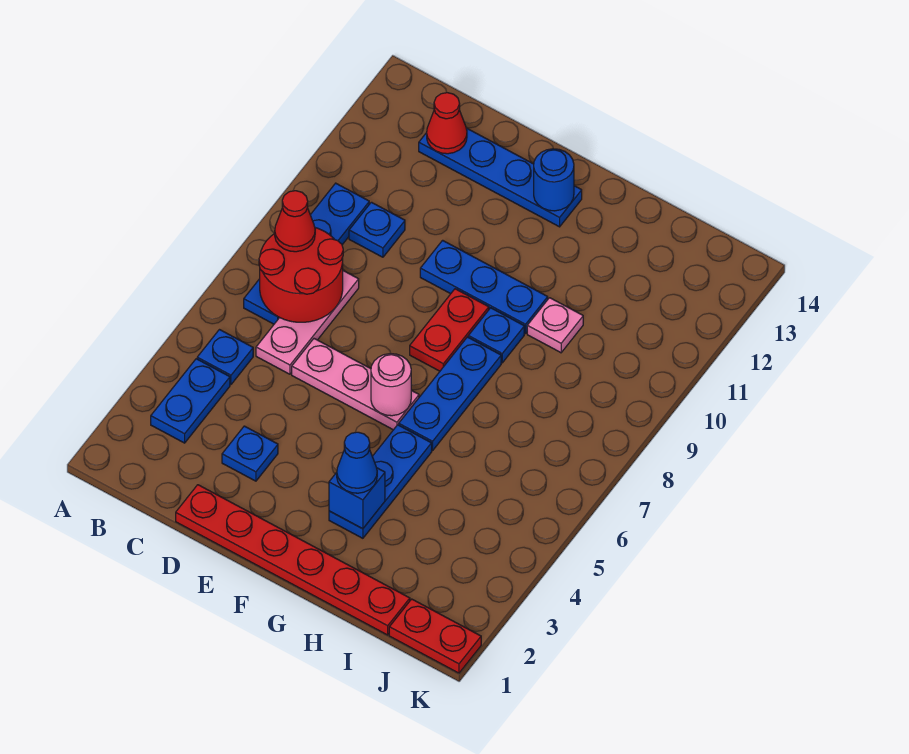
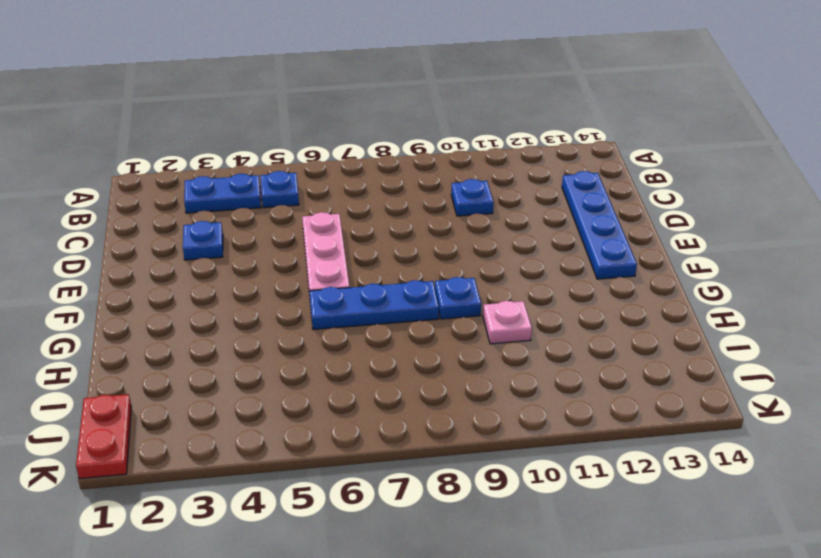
none -> blue 1x4 plate [244,183,369,324]
none -> pink 1x3 plate [256,271,359,374]
none -> red 1x6 plate [176,485,410,635]

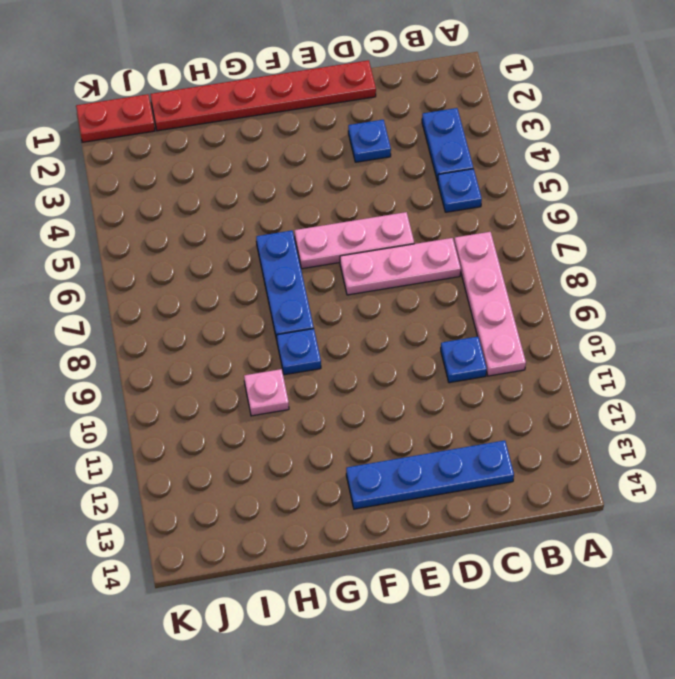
pink 1x4 plate [454,232,526,376] -> blue 1x4 plate [244,183,369,324]
pink 1x3 plate [340,238,461,295] -> pink 1x3 plate turned to [256,271,359,374]
none -> blue 1x3 plate [420,240,548,334]
none -> red 1x2 plate [410,289,489,371]
none -> blue 1x3 plate [329,425,432,538]

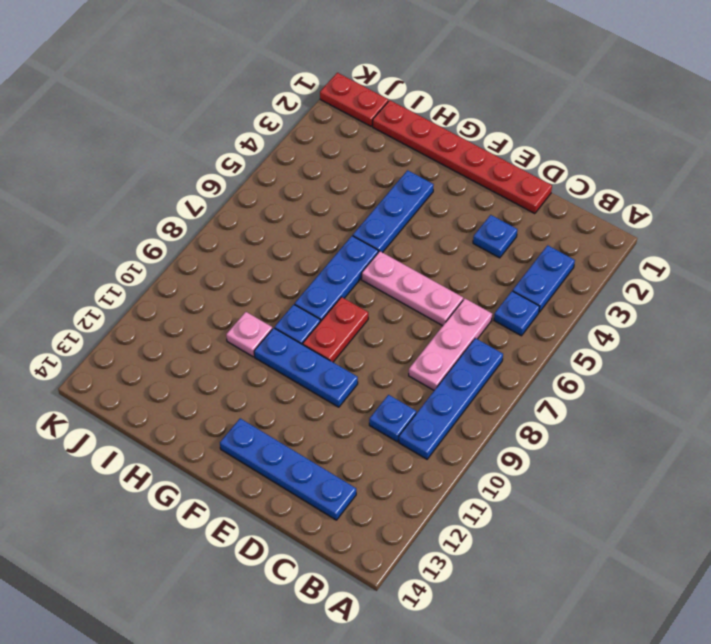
none -> red 2x2 round brick [259,228,343,322]
none -> red 1x1 cone [427,93,467,154]
none -> pink 1x1 round brick [371,354,411,416]

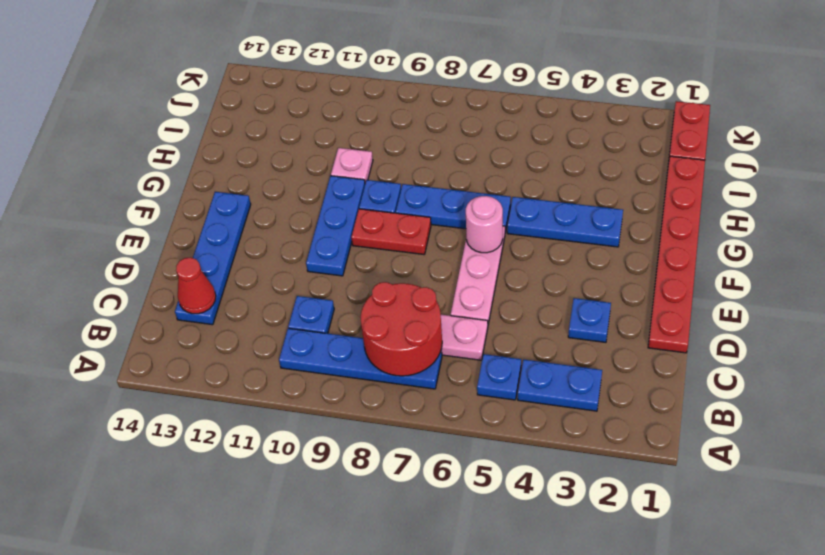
none -> blue 1x1 round brick [534,149,574,211]
none -> blue 1x1 brick [329,468,385,529]
none -> red 1x1 cone [275,191,315,252]

